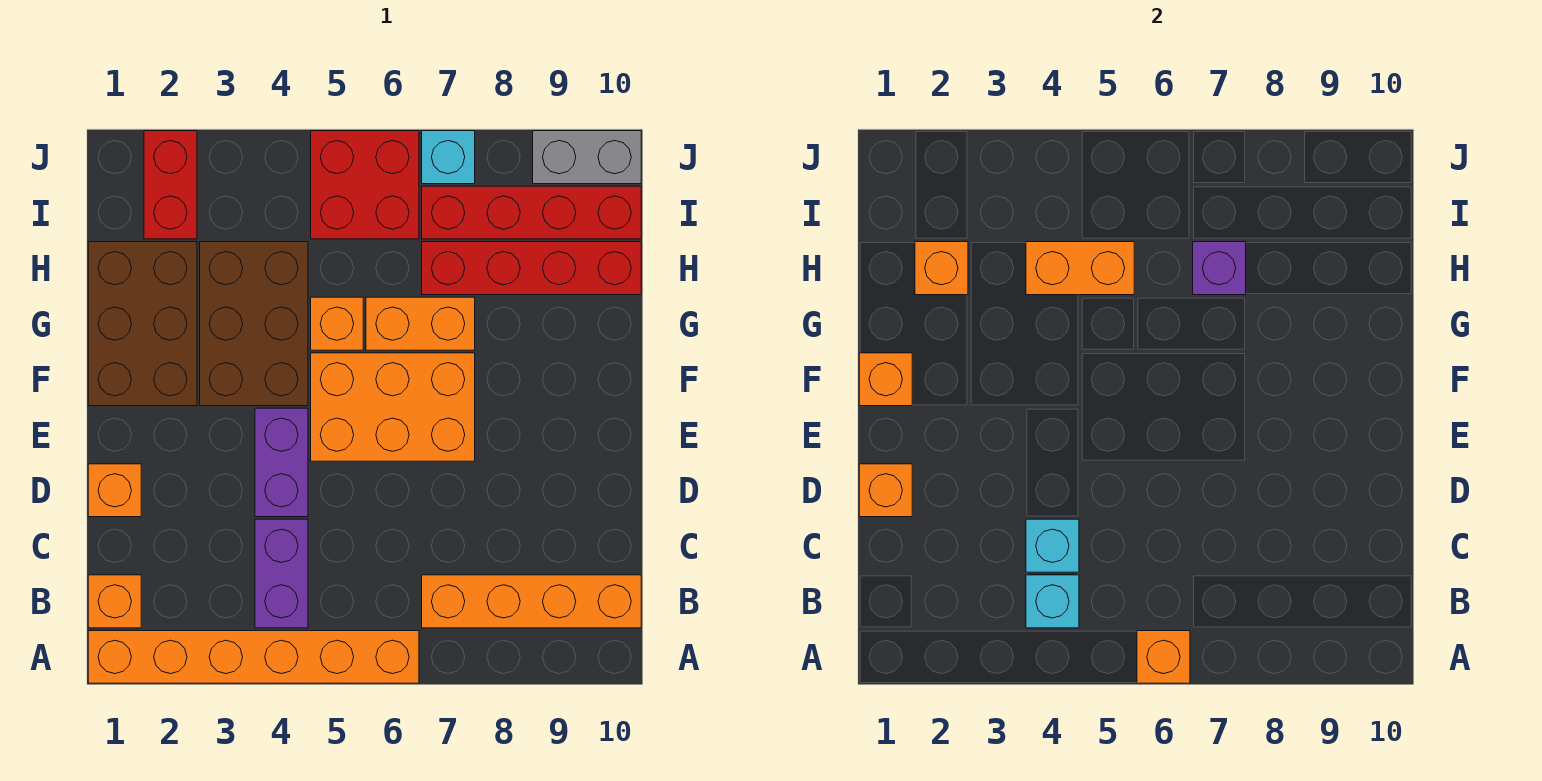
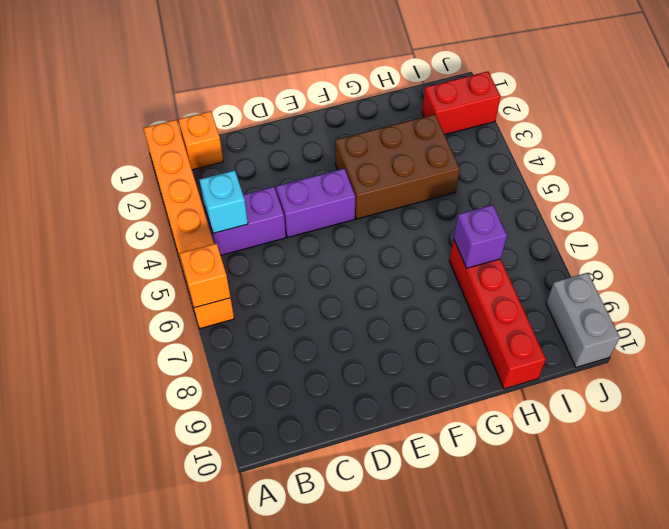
none -> orange 1x4 brick [422,575,641,628]
none -> orange 1x1 brick [88,464,141,517]
none -> orange 2x3 brick [311,353,475,461]

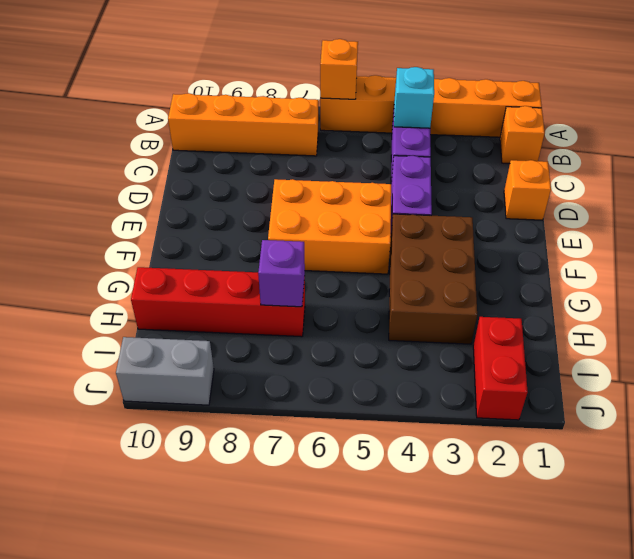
none -> brown 2x3 brick [88,242,197,406]
none -> orange 1x1 brick [311,297,363,350]
none -> orange 1x2 brick [366,297,475,350]

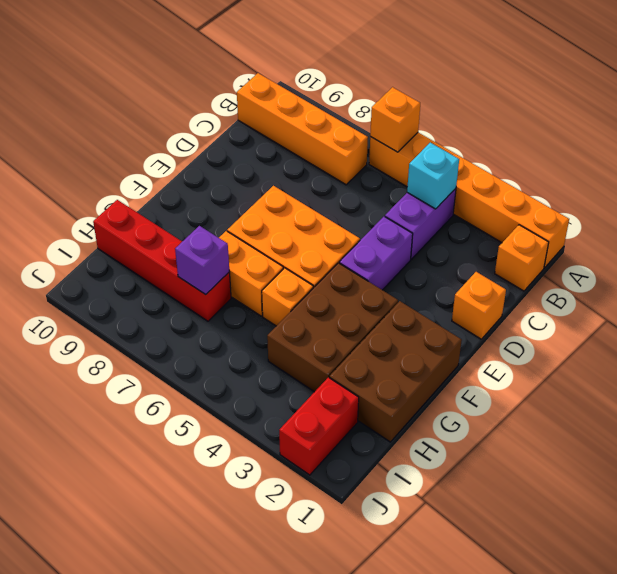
none -> red 2x2 brick [311,131,419,239]
none -> red 1x4 brick [422,186,641,239]
none -> cyan 1x1 brick [422,131,475,184]

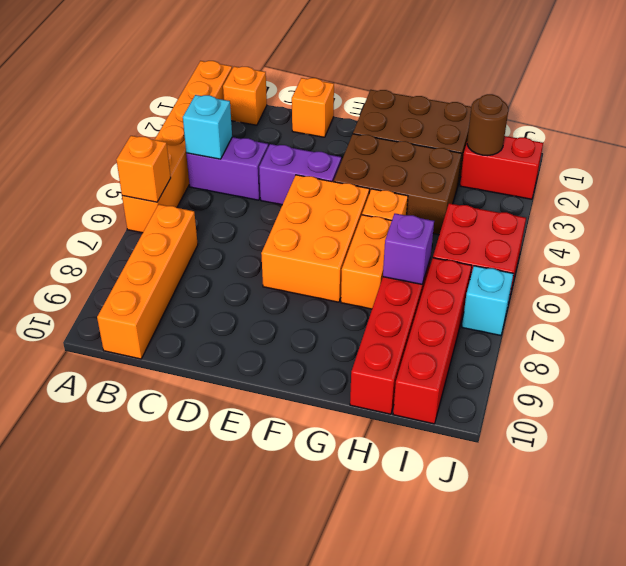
brown 1x1 round brick [467,94,508,156] -> none
none -> grey 1x2 brick [533,131,641,184]
none -> cyan 1x1 brick [1026,519,1079,572]
none -> orange 1x1 brick [859,464,912,517]

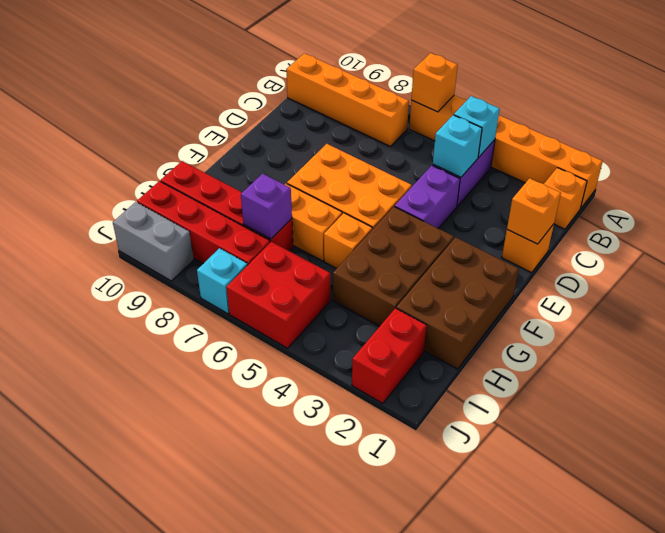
none -> orange 1x1 brick [859,353,912,406]
none -> orange 1x1 brick [915,242,968,295]
none -> orange 1x2 brick [1026,242,1134,295]

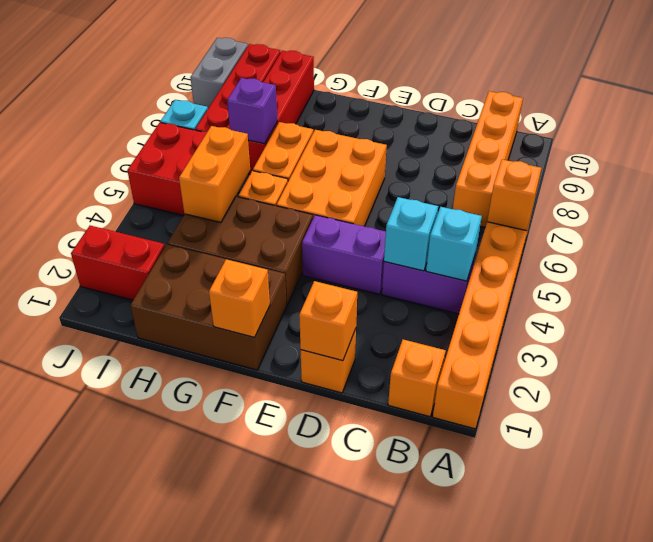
none -> orange 1x1 brick [915,242,968,295]

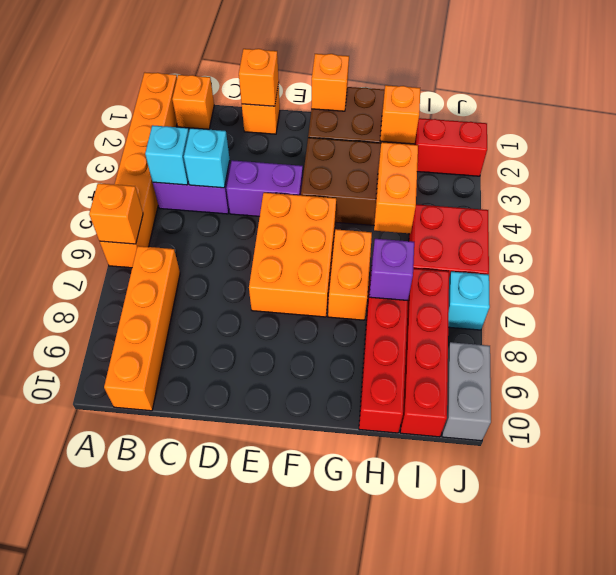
none -> orange 1x1 brick [311,297,363,350]

